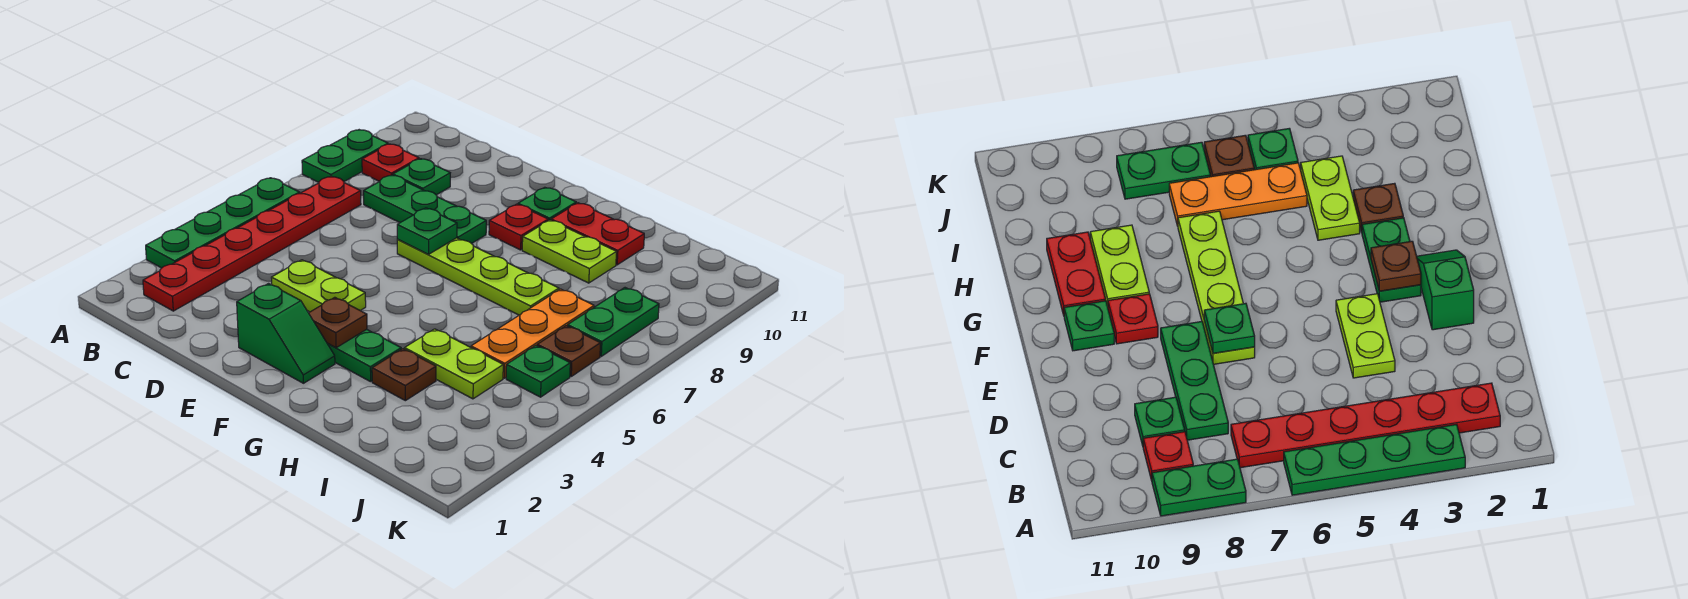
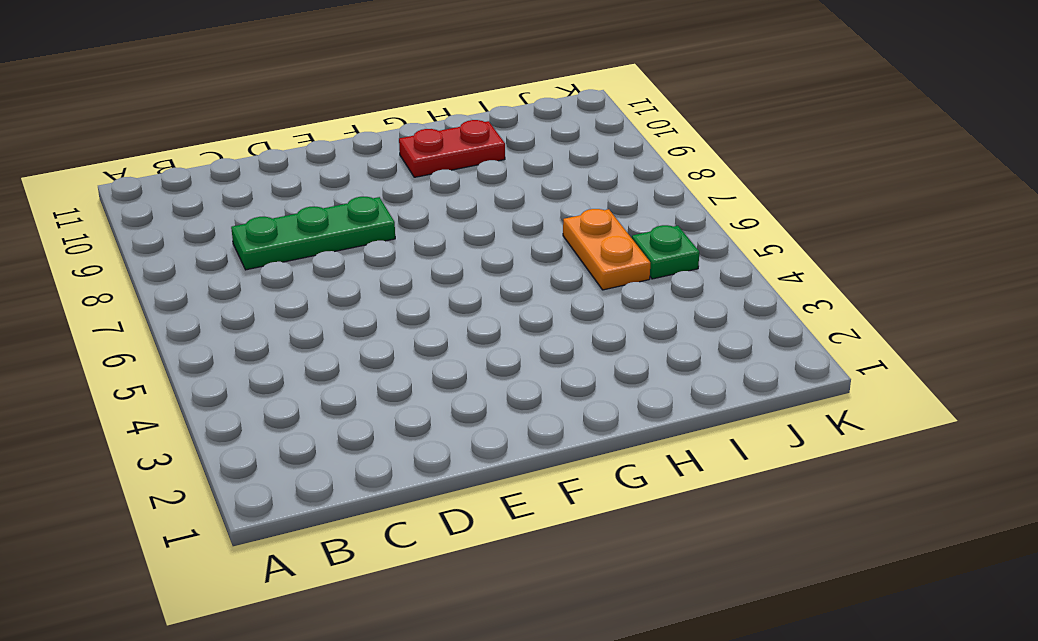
orange 1x2 plate [563,209,650,290] -> orange 1x3 plate [471,289,594,378]
none -> green 1x4 plate [146,178,300,268]
none -> green 1x2 plate [302,130,388,182]
none -> red 1x6 plate [143,176,361,311]

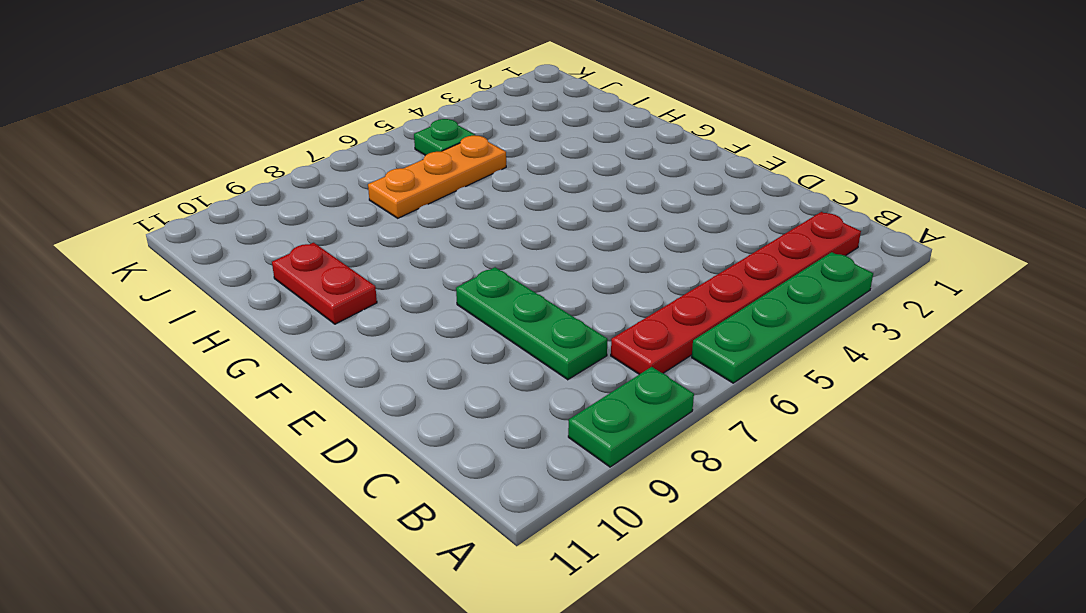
none -> red 1x1 plate [362,144,419,181]
none -> green 1x1 plate [393,159,450,195]
none -> lime 1x2 plate [271,260,366,312]

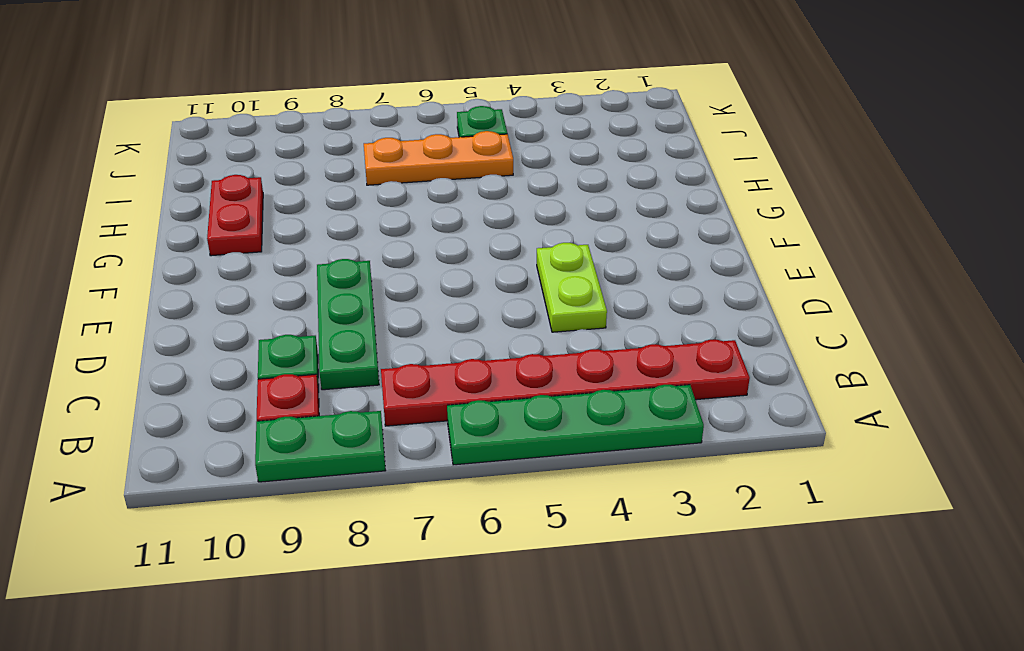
none -> green 1x2 slope [237,284,335,383]
none -> lime 1x4 plate [397,238,559,315]
none -> green 1x2 plate [327,329,401,382]

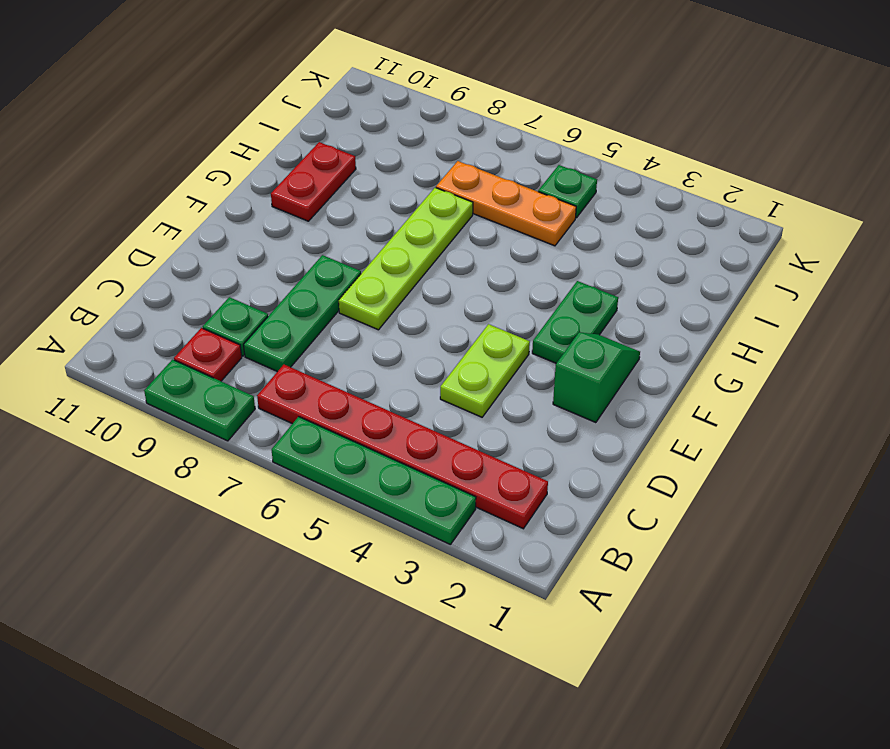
none -> red 1x1 plate [489,204,548,250]
none -> green 1x1 plate [518,187,576,221]
none -> lime 1x2 plate [522,220,616,283]

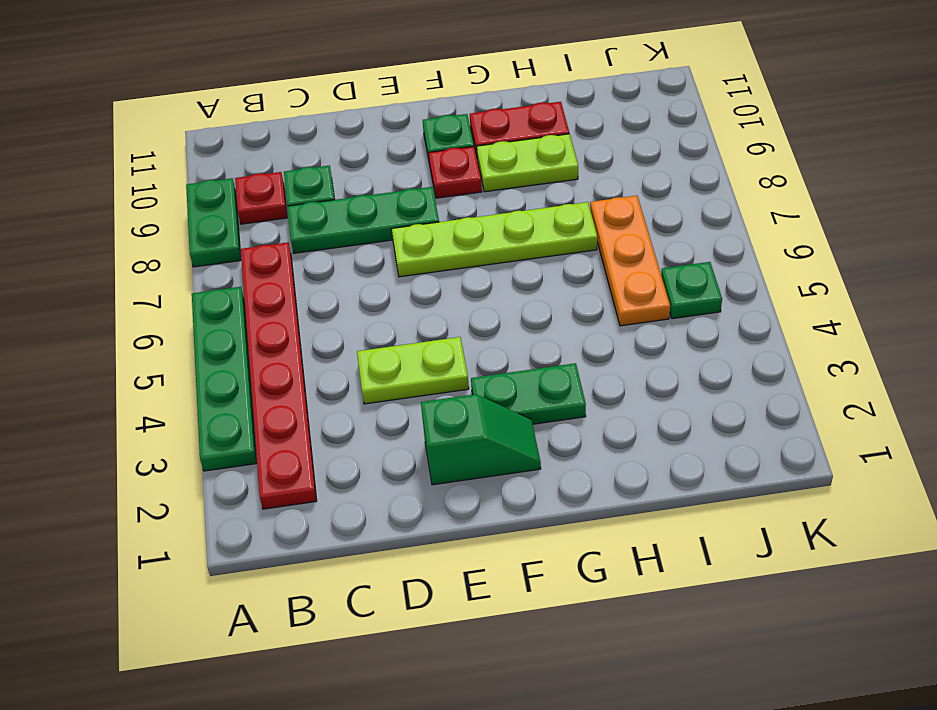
none -> brown 1x1 plate [372,349,436,401]
none -> lime 1x2 plate [404,329,503,399]
none -> brown 1x1 plate [537,326,601,376]

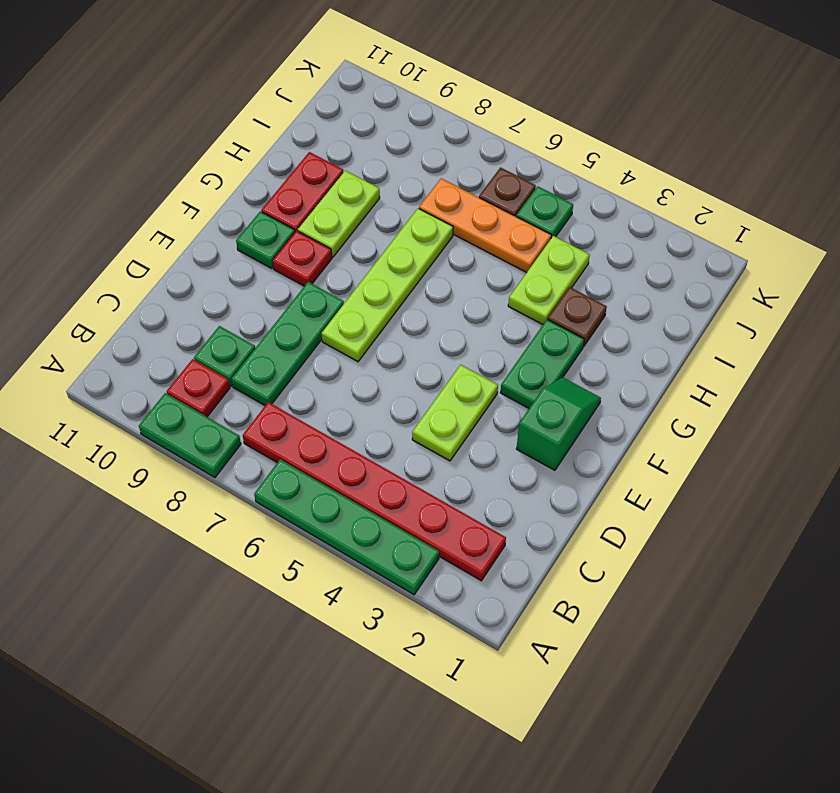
none -> green 1x2 plate [568,288,659,356]
none -> green 1x1 plate [397,208,457,254]
none -> brown 1x1 plate [309,297,367,348]

